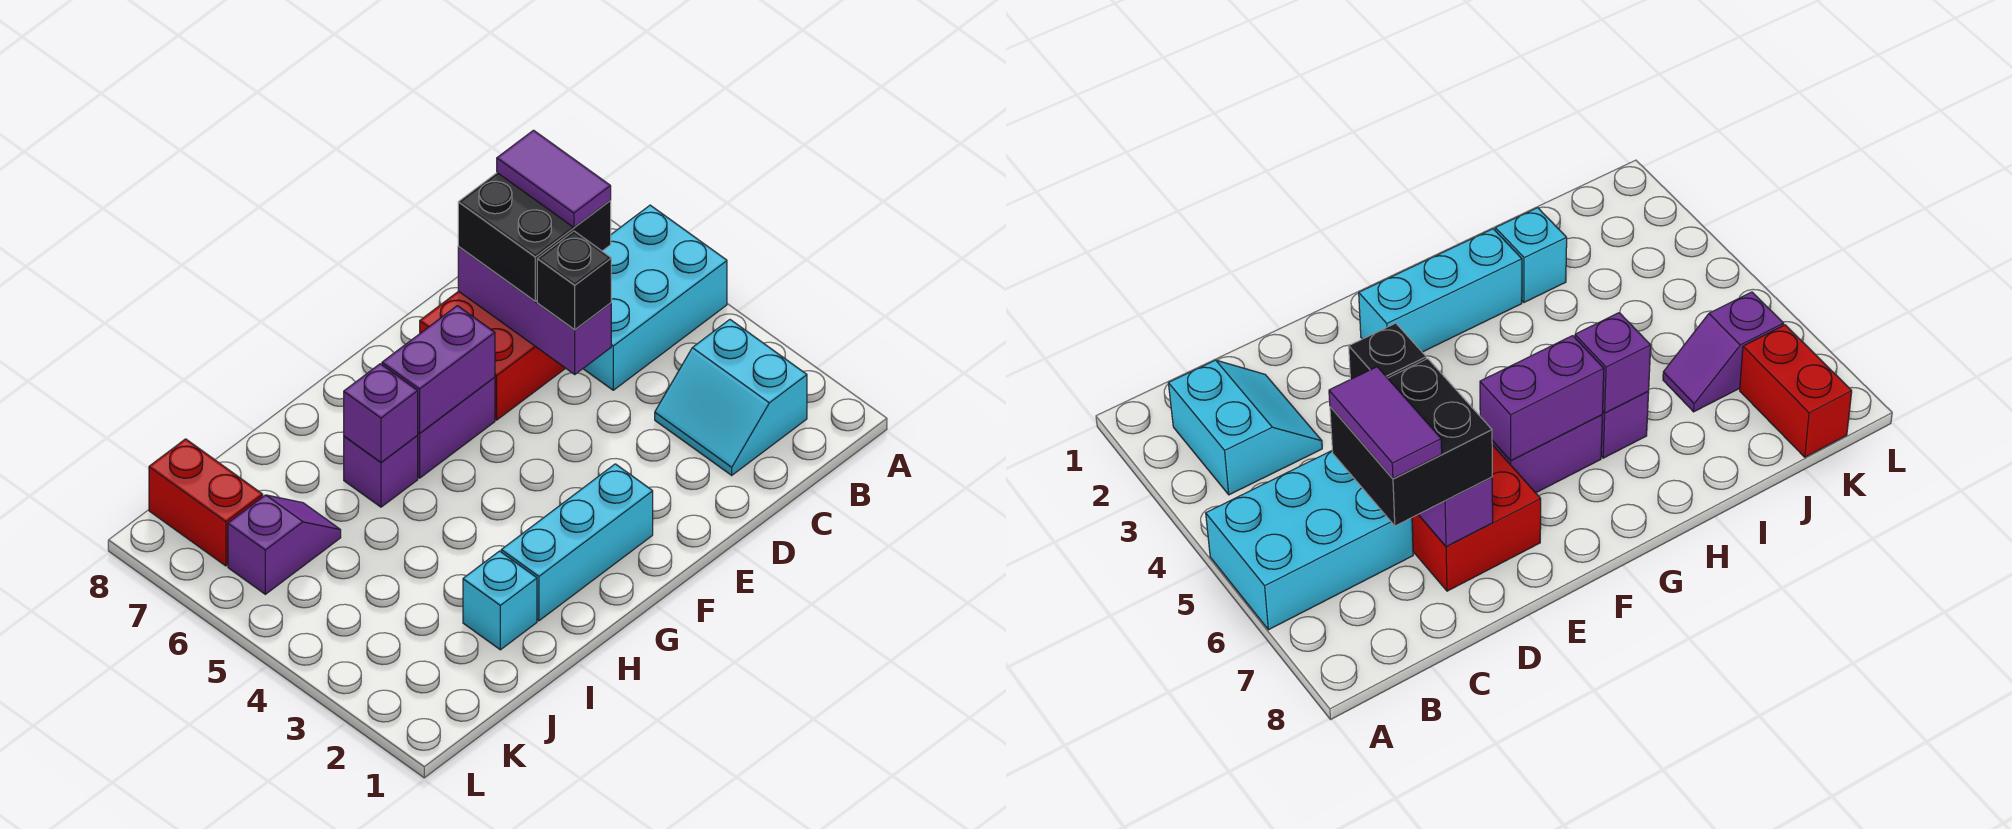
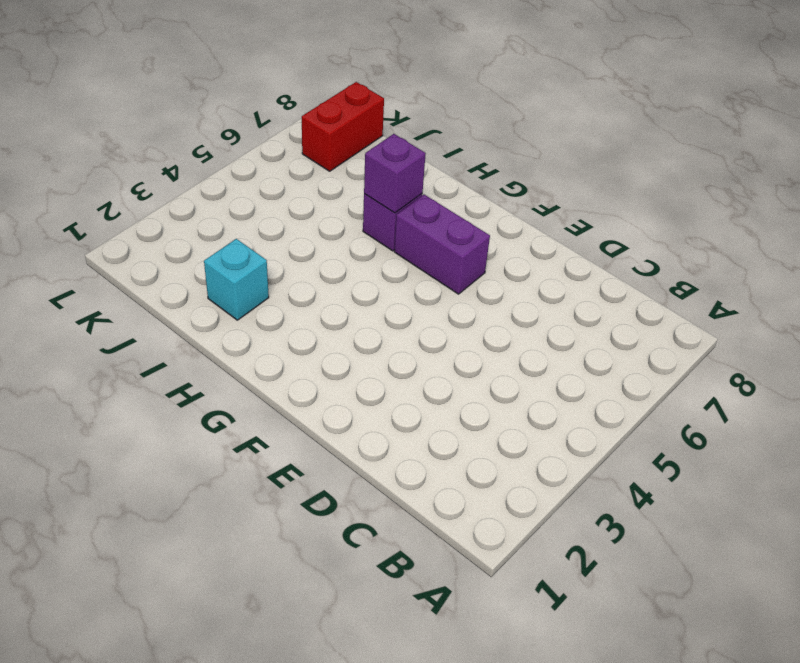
none -> cyan 2x3 brick [583,205,727,390]
none -> cyan 2x2 slope [655,320,807,475]
none -> red 2x2 brick [420,291,566,420]

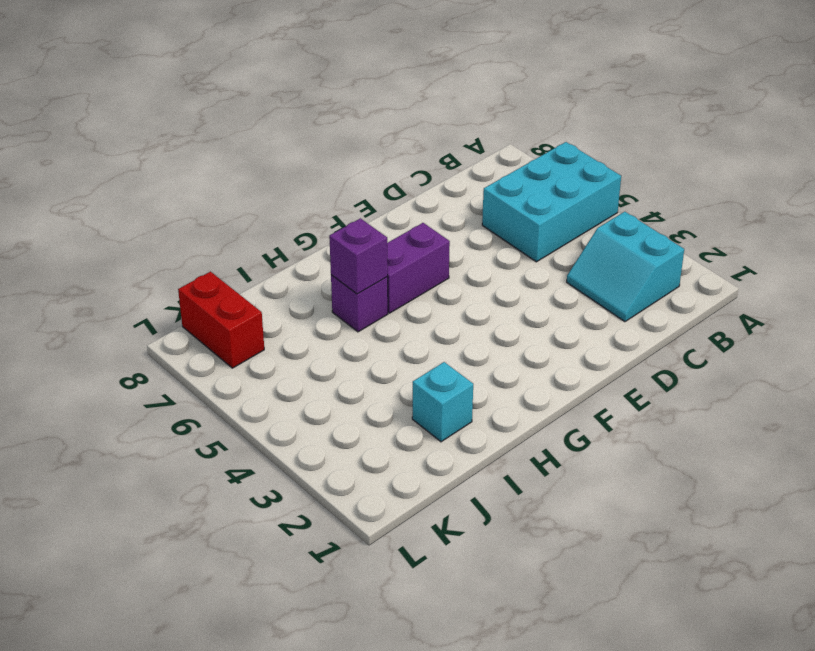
none -> red 2x2 brick [420,291,566,420]
none -> cyan 1x3 brick [501,464,653,621]
none -> purple 1x2 slope [228,495,341,594]

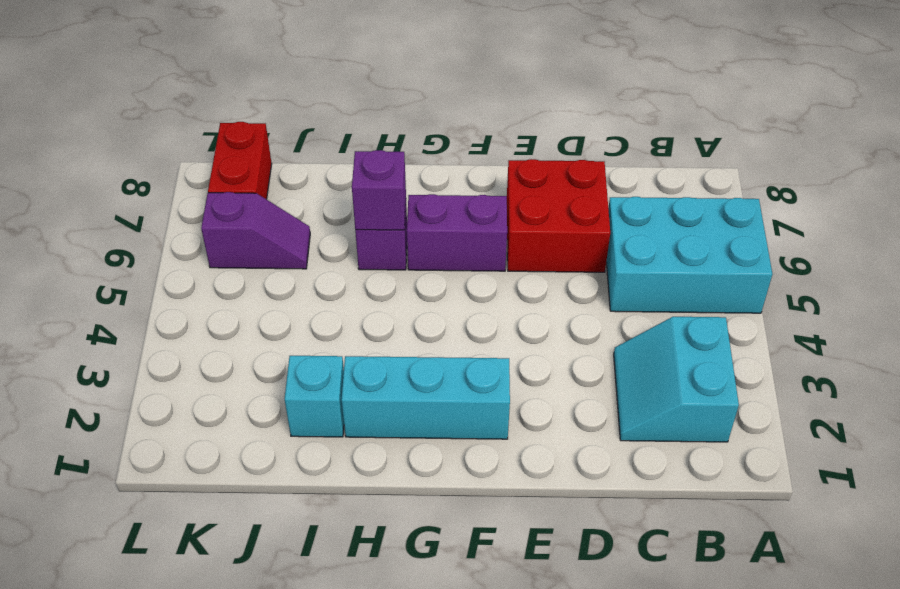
none -> purple 1x3 brick [458,247,611,374]
none -> purple 1x2 brick [382,306,495,433]
none -> black 2x2 brick [458,173,611,301]

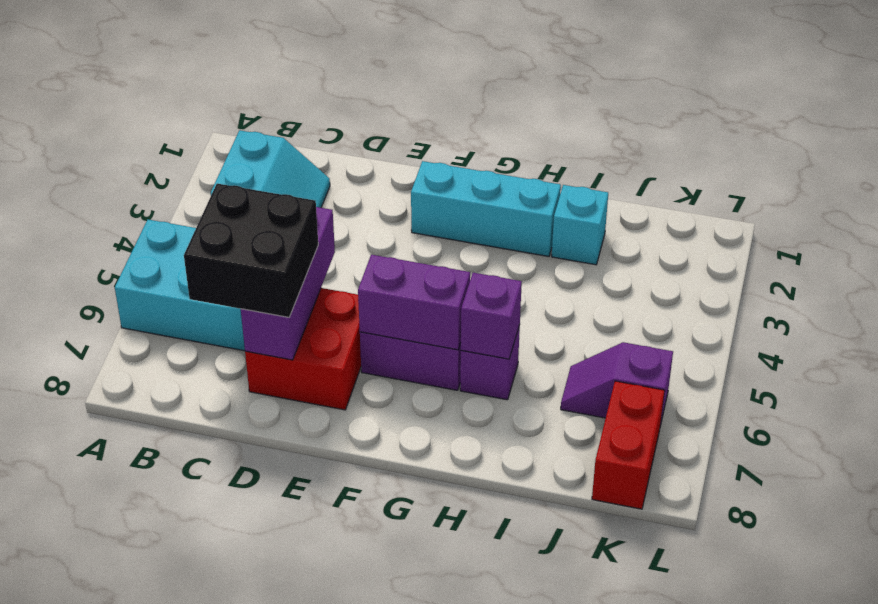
none -> black 1x1 brick [537,231,611,330]
none -> purple 1x2 tile [497,130,611,227]

